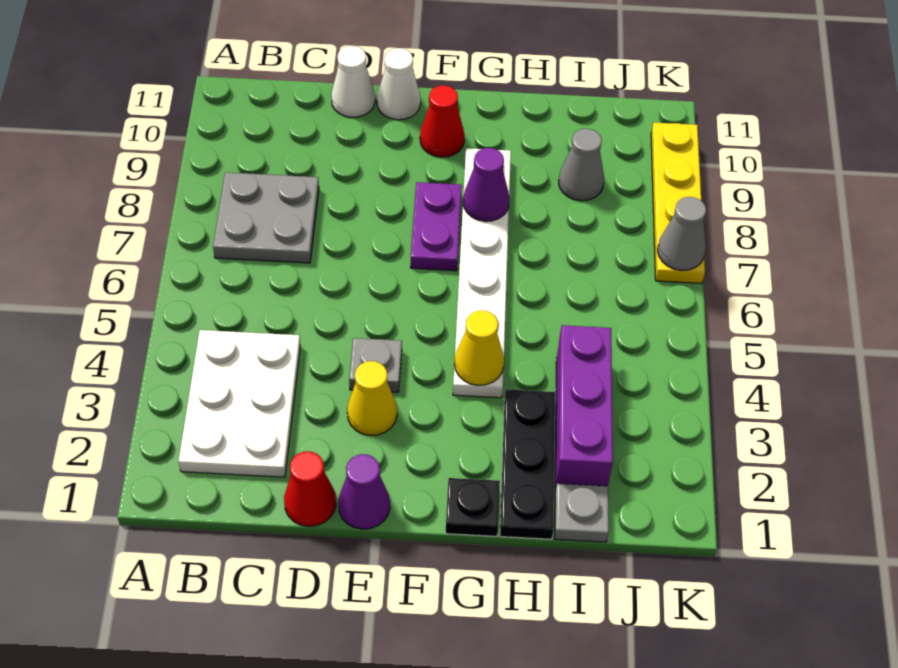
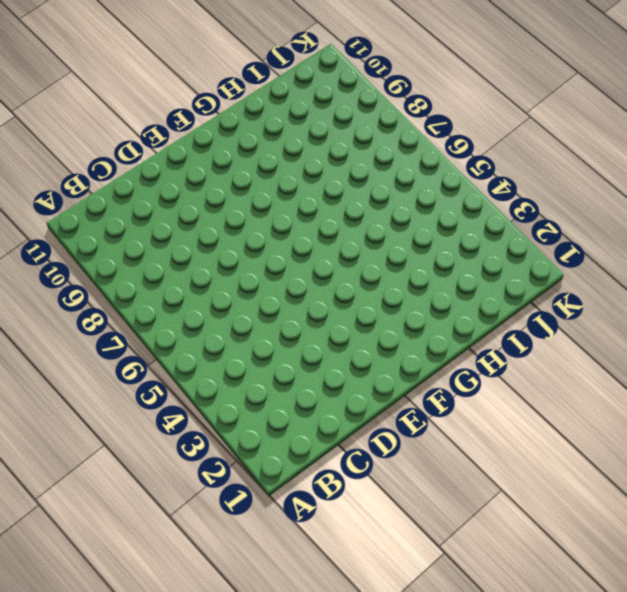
none -> white 2x3 plate [179,330,300,477]
none -> grey 2x2 plate [213,172,319,263]
none -> red 1x1 cone [284,451,336,526]

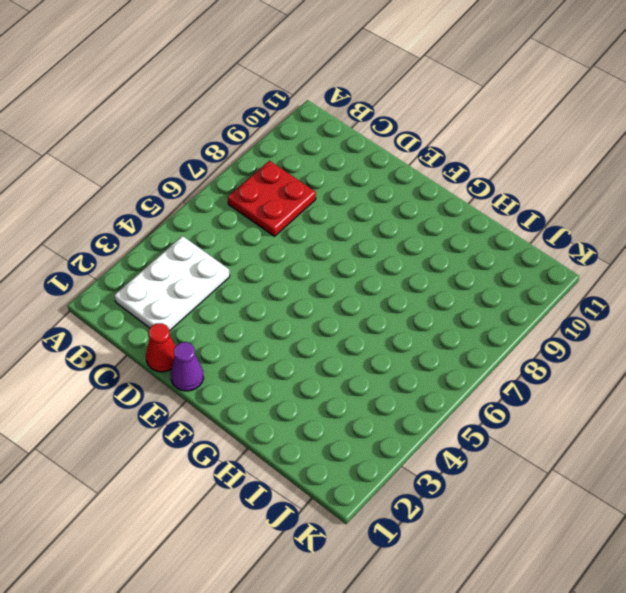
red 2x2 plate [228,161,316,236] -> grey 2x2 plate [213,172,319,263]
none -> white 1x1 cone [331,46,375,117]
none -> yellow 1x1 cone [347,361,397,435]
none -> grey 1x1 plate [349,338,402,392]

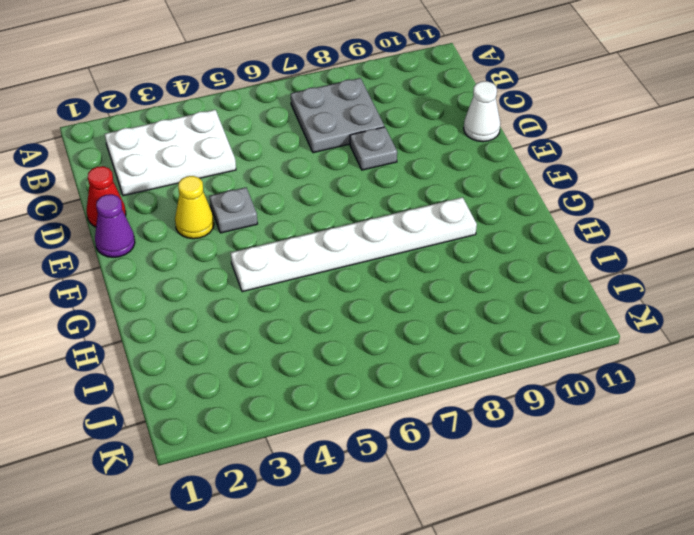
grey 1x1 plate [350,127,397,170] -> grey 1x1 plate moved to [554,484,609,542]
none -> white 1x1 cone [377,48,421,120]
none -> purple 1x2 plate [411,182,462,271]
none -> red 1x1 cone [420,85,464,157]

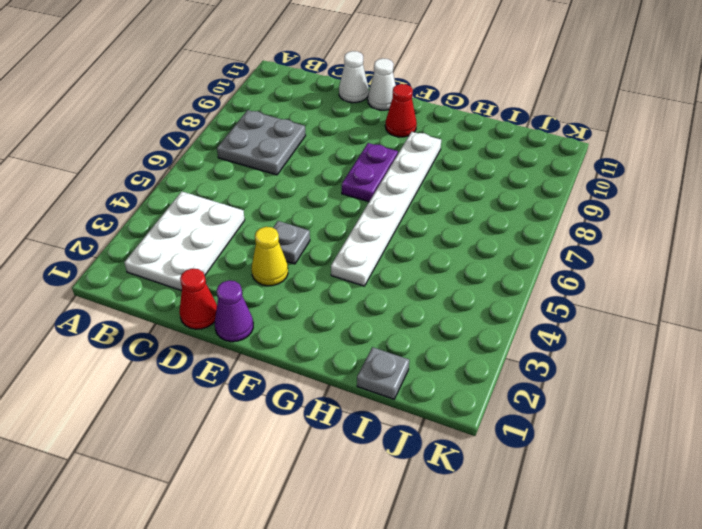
none -> black 1x1 plate [445,478,500,536]
none -> black 1x3 plate [500,389,555,539]
none -> purple 1x3 brick [555,325,613,490]

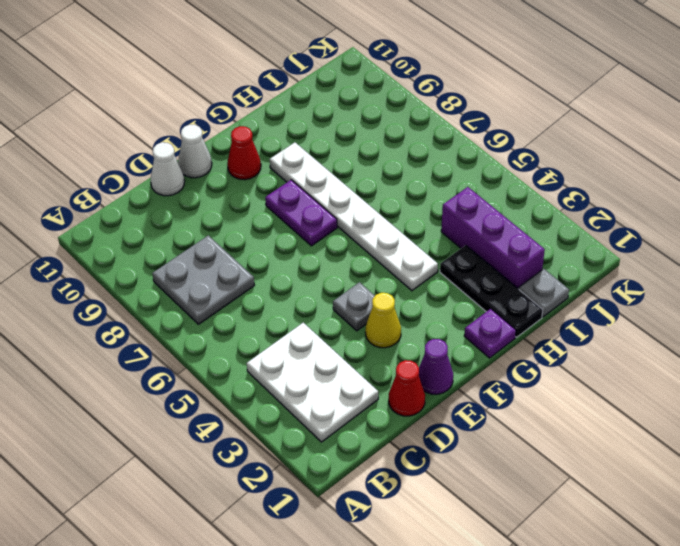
purple 1x1 plate [464,309,516,358] -> black 1x1 plate [445,478,500,536]
none -> grey 1x1 cone [559,129,604,201]
none -> yellow 1x4 plate [651,123,705,283]
none -> yellow 1x1 cone [454,310,504,385]

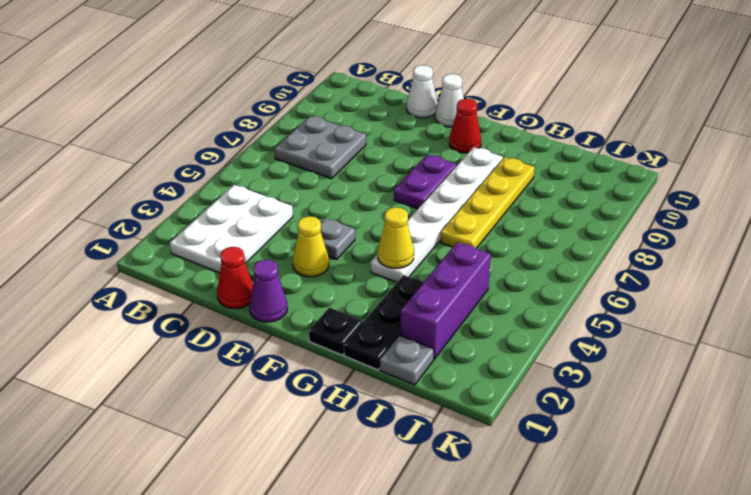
yellow 1x4 plate [440,157,535,248] -> yellow 1x4 plate moved to [651,123,705,283]
none -> grey 1x1 cone [559,129,604,201]
none -> purple 1x1 cone [463,148,510,221]
none -> grey 1x1 cone [658,197,706,271]

